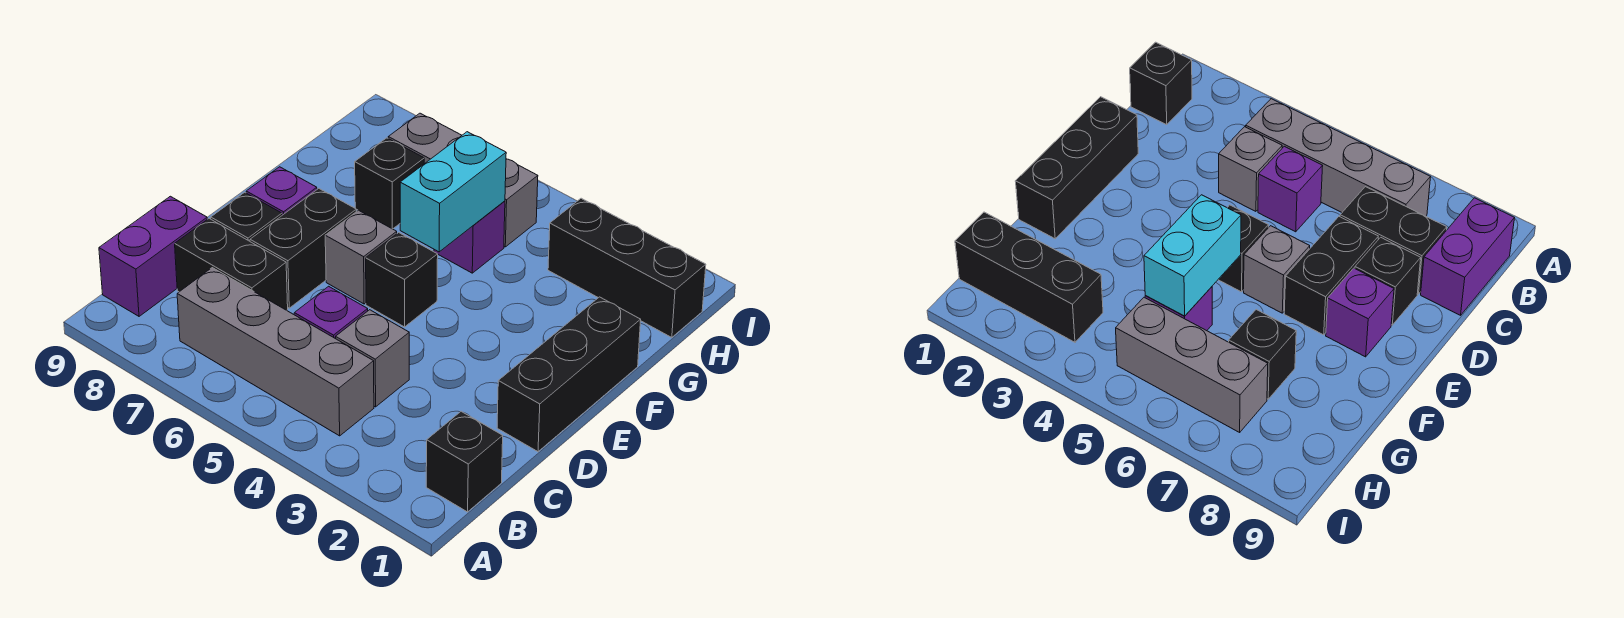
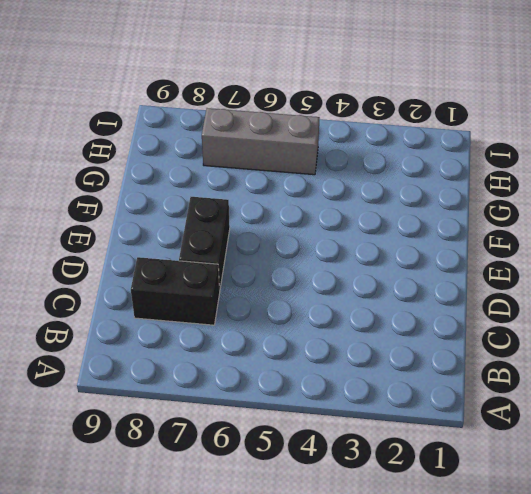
none -> black 1x1 brick [426,411,503,512]
none -> grey 1x4 brick [177,268,374,436]
none -> purple 1x2 brick [99,196,207,316]

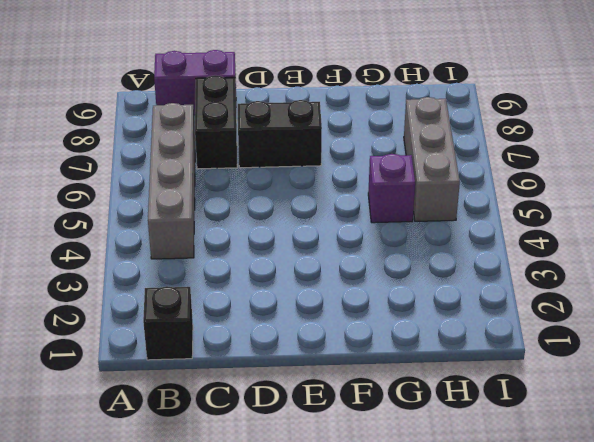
none -> grey 1x1 brick [336,310,409,407]
none -> purple 1x1 brick [294,286,368,339]
none -> black 1x3 brick [497,297,641,452]

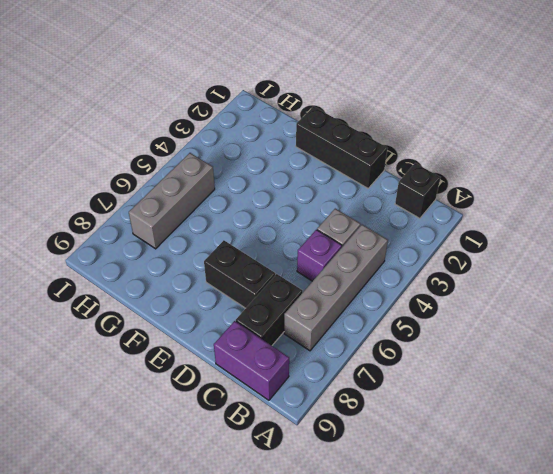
none -> black 1x1 brick [211,192,282,241]
none -> black 1x1 brick [366,233,438,327]
none -> grey 1x1 brick [325,210,397,304]

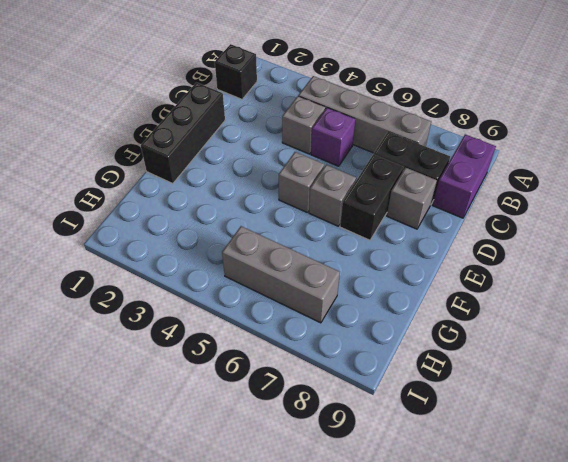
grey 1x1 brick [387,168,437,229] -> black 1x1 brick [211,192,282,241]
grey 1x1 brick [279,152,324,213] -> black 1x1 brick [366,233,438,327]
none -> purple 1x1 brick [246,167,317,215]
none -> purple 1x1 brick [434,201,505,273]
none -> black 1x1 brick [355,138,424,229]

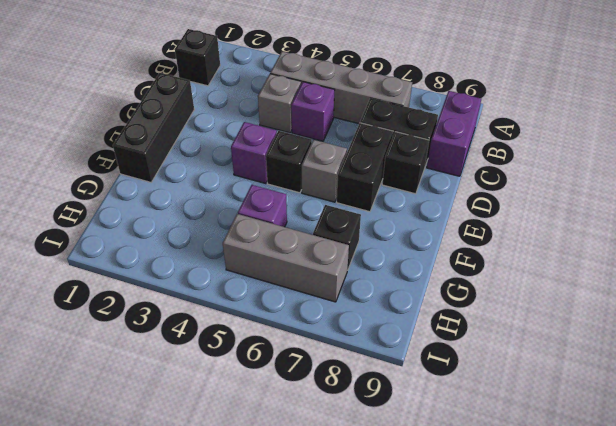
purple 1x1 brick [231,122,277,184] -> purple 1x1 brick moved to [246,167,317,215]
none -> black 1x3 brick [548,198,706,338]
none -> cyan 1x2 brick [400,132,506,252]

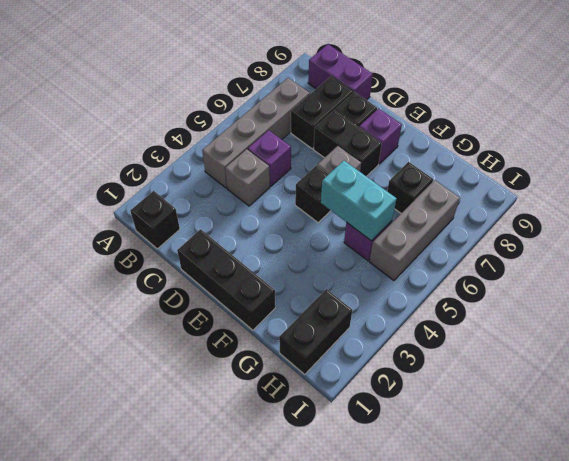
black 1x2 brick [279,289,352,374] -> black 1x3 brick [548,198,706,338]

